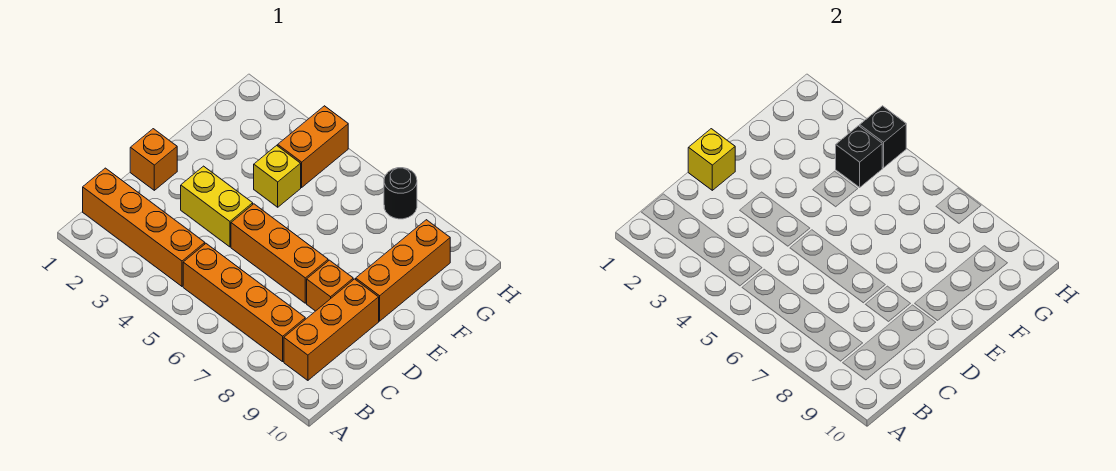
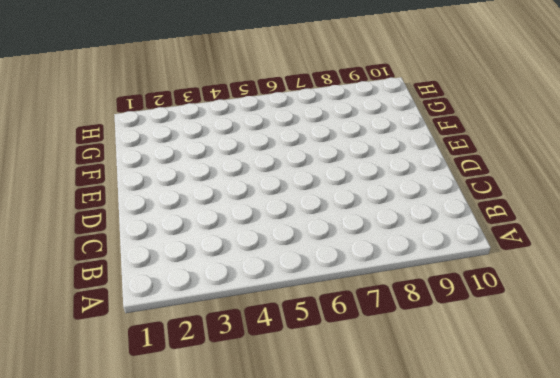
none -> orange 1x4 brick [83,168,205,286]
none -> orange 1x4 brick [183,244,305,362]
none -> orange 1x3 brick [284,279,379,380]

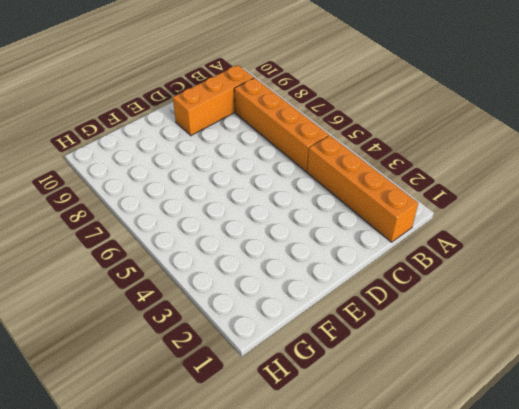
none -> orange 1x1 brick [130,129,177,190]
none -> yellow 1x2 brick [181,166,253,247]
none -> orange 1x3 brick [231,204,328,303]

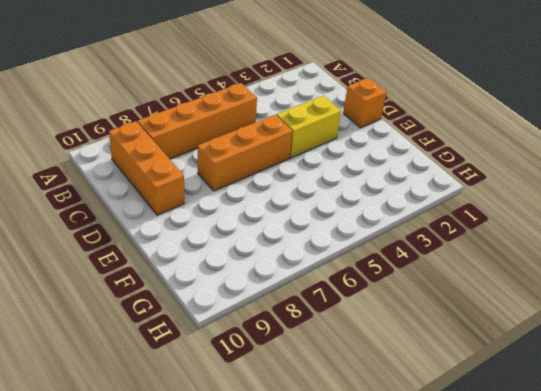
none -> orange 1x4 brick [83,168,205,286]
none -> orange 1x1 brick [307,260,353,311]
none -> orange 1x3 brick [356,220,450,321]

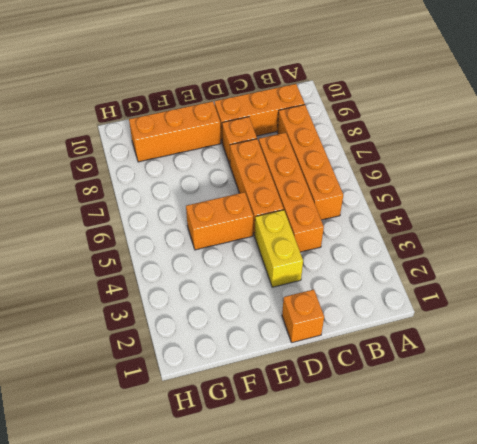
orange 1x4 brick [259,133,324,252] -> orange 1x4 brick moved to [83,168,205,286]
orange 1x2 brick [186,192,253,250] -> orange 1x2 brick moved to [278,106,348,187]
none -> yellow 1x1 brick [254,145,301,207]
none -> black 1x1 round brick [384,168,417,219]
none -> yellow 1x1 brick [688,129,735,190]

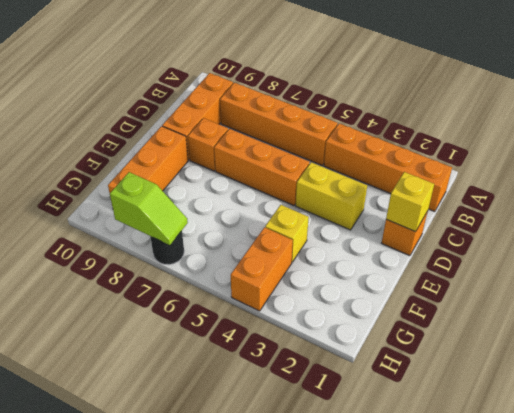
lime 1x2 slope [110,172,188,245] -> none
none -> black 1x1 brick [836,126,882,187]
none -> black 1x1 brick [860,106,906,168]

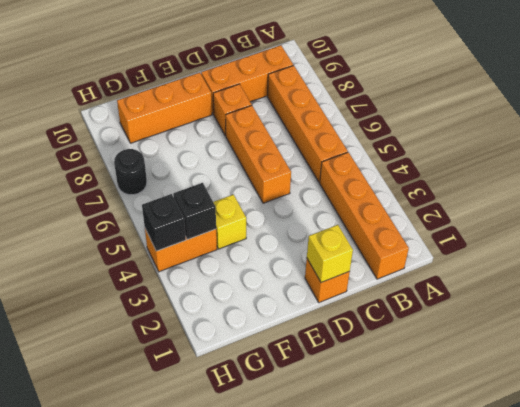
none -> yellow 1x2 brick [181,166,253,247]

